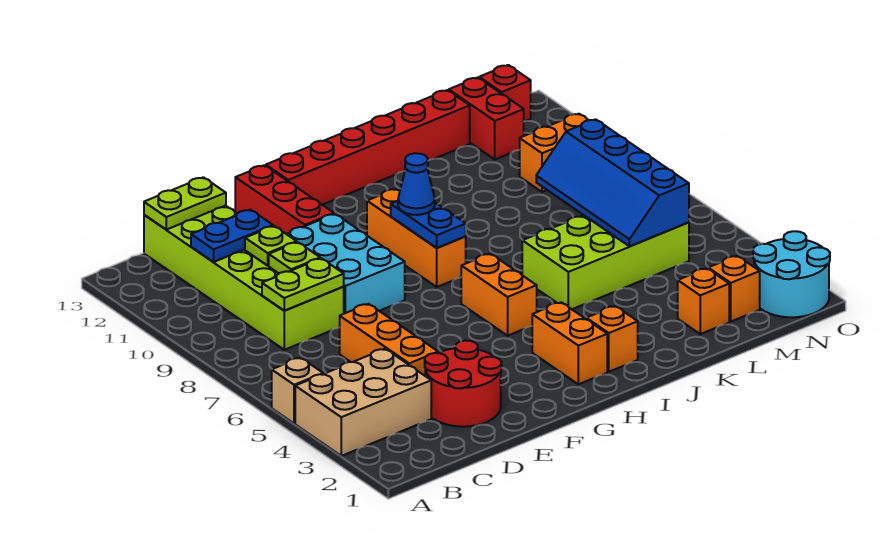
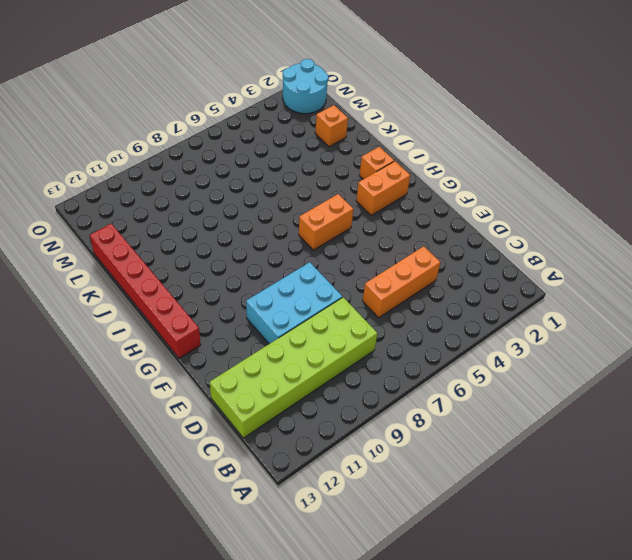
none -> tan 2x3 brick [295,349,431,456]
none -> tan 1x1 brick [272,358,323,424]
none -> red 2x2 round brick [425,340,502,427]

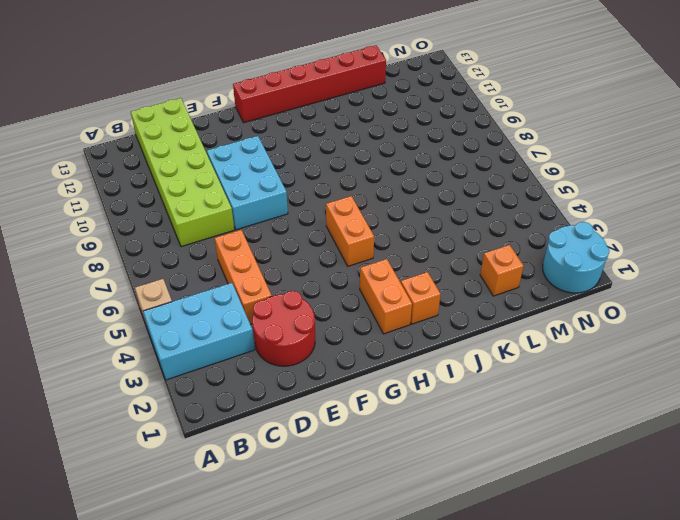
cyan 2x3 brick [143,283,255,380] -> tan 2x3 brick [295,349,431,456]
none -> red 1x3 brick [235,165,334,234]
none -> orange 1x3 brick [367,189,466,287]
none -> lime 2x4 brick [522,215,689,309]

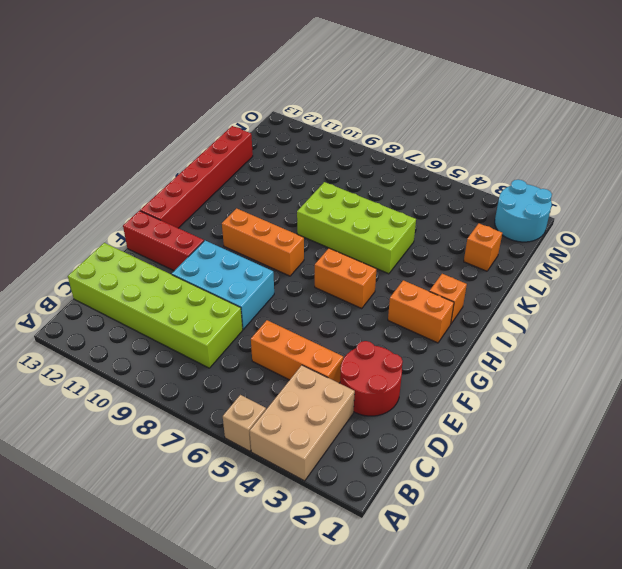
lime 2x4 brick [297,182,416,274] -> lime 2x4 brick turned to [522,215,689,309]
none -> orange 1x1 brick [708,256,760,321]
none -> orange 1x2 brick [520,114,588,192]
none -> red 1x2 brick [449,77,524,159]

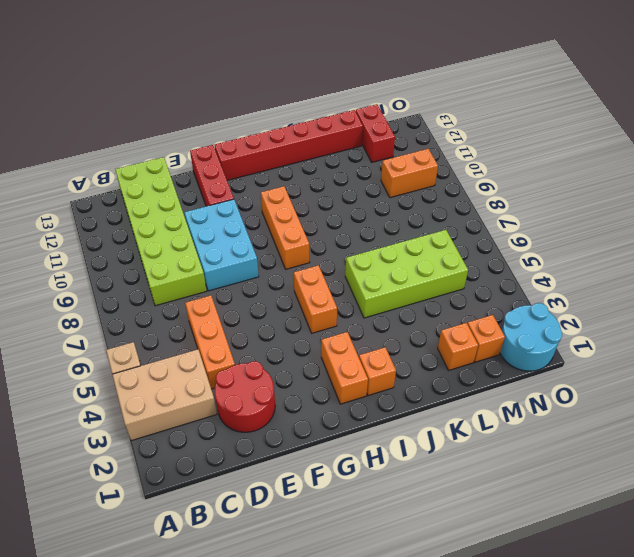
none -> red 1x1 brick [479,65,531,121]
none -> lime 1x2 plate [262,258,344,311]
none -> blue 1x2 plate [191,210,273,262]

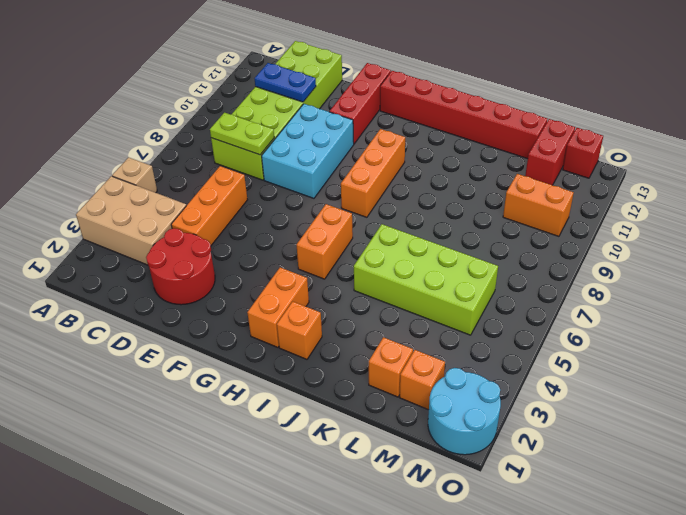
none -> lime 1x2 plate [144,177,226,230]
none -> lime 1x1 plate [269,242,320,273]
none -> lime 1x1 plate [245,226,297,266]

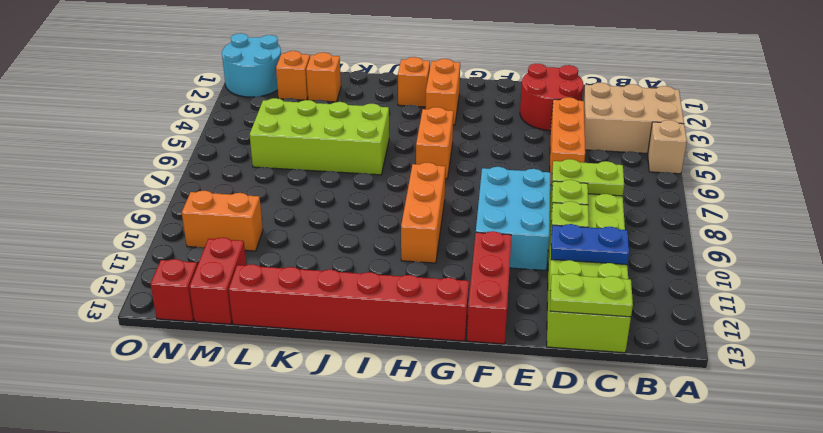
none -> blue 1x2 plate [391,201,466,248]
none -> blue 2x4 slope [536,119,689,246]
none -> blue 1x1 cone [398,153,435,215]

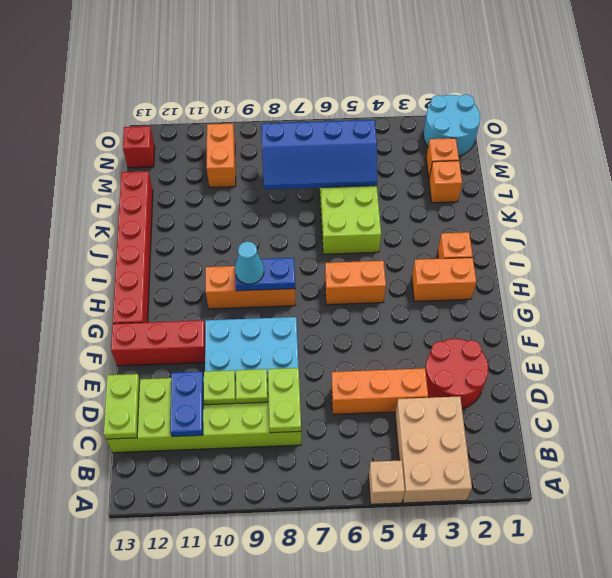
cyan 1x1 cone [235,241,264,284] -> blue 1x1 cone [398,153,435,215]
none -> red 1x2 brick [449,77,524,159]

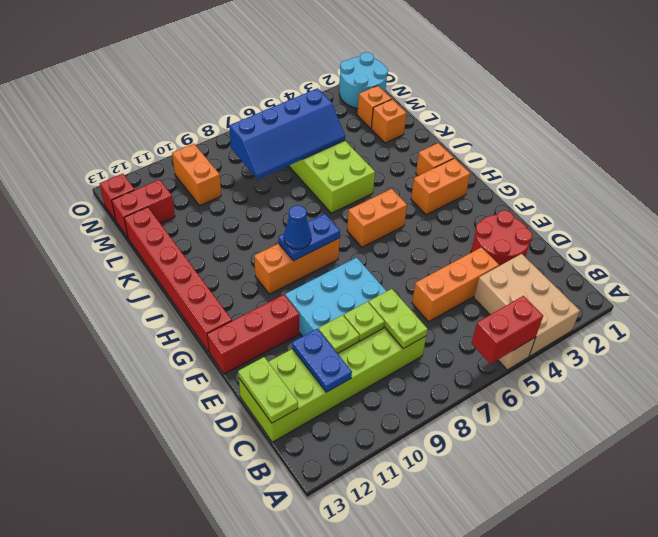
red 1x2 brick [472,296,543,364] -> none

